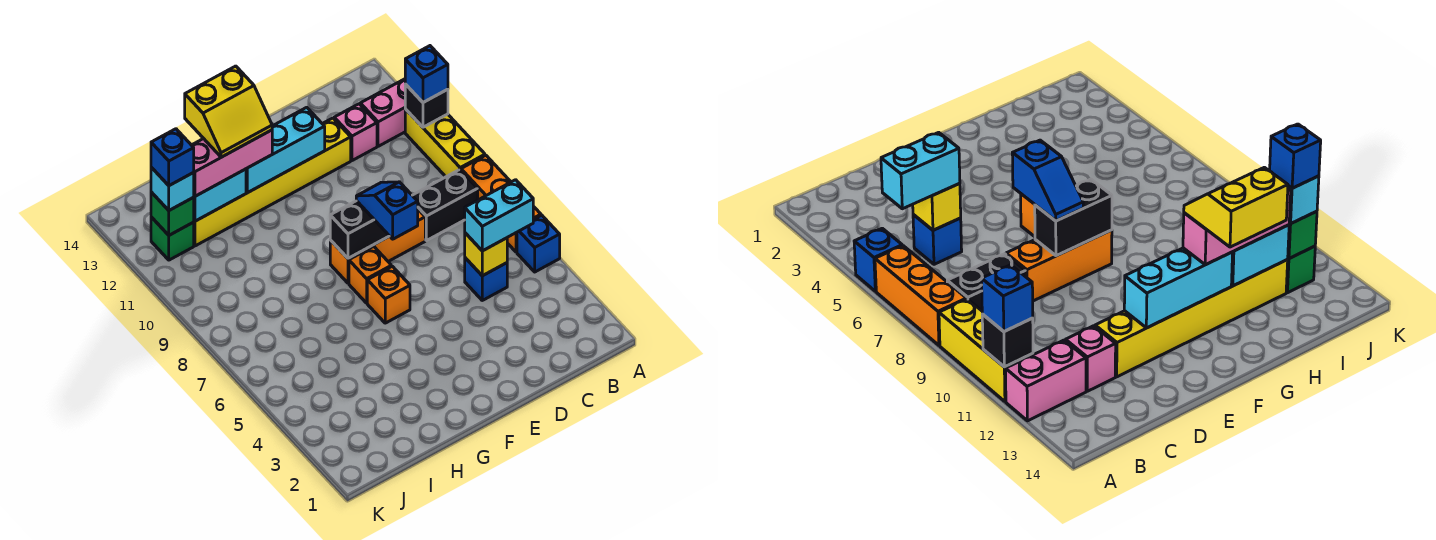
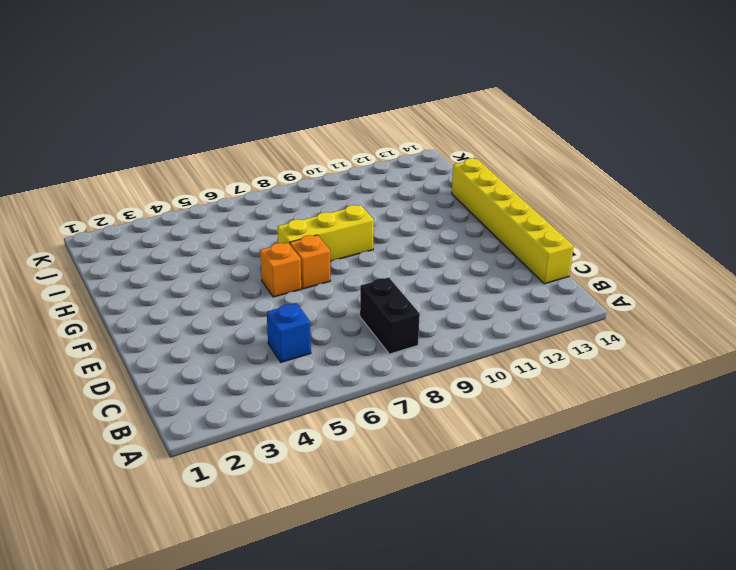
yellow 1x6 brick [452,158,574,284] -> yellow 1x6 brick moved to [194,118,351,246]
yellow 1x3 brick [278,205,374,261] -> yellow 1x3 brick moved to [405,109,485,177]
none -> blue 1x1 brick [517,215,560,272]
none -> orange 1x3 brick [461,155,541,252]
none -> pink 1x2 brick [360,79,405,146]

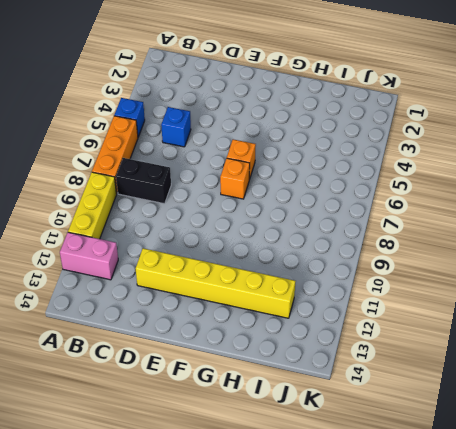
none -> pink 1x1 brick [334,104,377,161]
none -> orange 1x3 brick [330,210,425,283]
none -> green 1x1 brick [151,217,194,260]

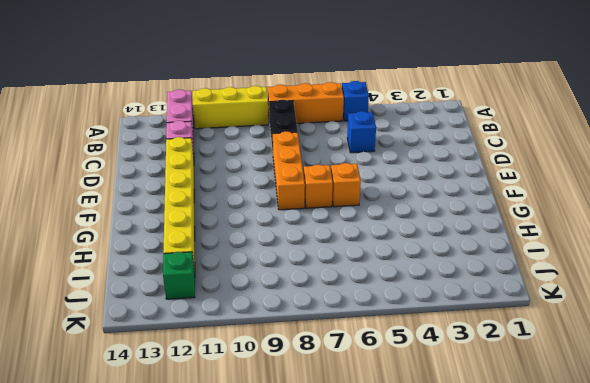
none -> black 1x1 brick [405,84,448,127]
none -> yellow 1x1 brick [465,233,507,276]
none -> black 1x2 brick [330,201,389,258]

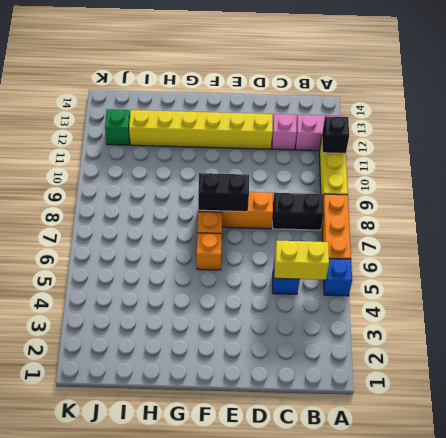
yellow 1x2 brick [275,241,329,280] -> yellow 1x1 brick [465,233,507,276]
none -> cyan 1x3 brick [246,107,325,193]
none -> cyan 1x2 brick [194,169,246,221]
none -> green 1x1 brick [151,192,194,235]

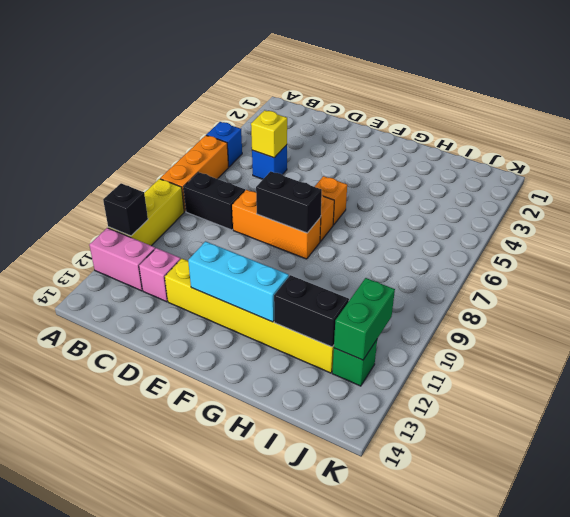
black 1x2 brick [274,275,349,347] -> cyan 1x2 brick [194,169,246,221]
green 1x2 brick [334,278,395,360] -> green 1x1 brick [151,192,194,235]
none -> blue 1x1 brick [405,46,448,102]
none -> cyan 1x2 brick [465,180,533,251]
none -> blue 1x2 slope [356,182,418,239]

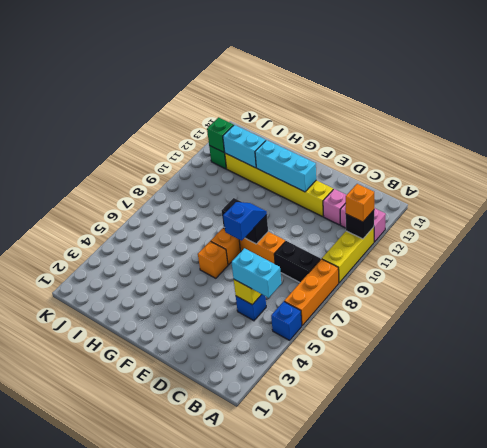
orange 1x1 brick [346,184,374,222] -> blue 1x1 brick [405,46,448,102]
none -> pink 1x3 brick [192,130,272,196]
none -> cyan 1x1 brick [151,167,194,210]
none -> yellow 2x2 slope [185,66,272,157]

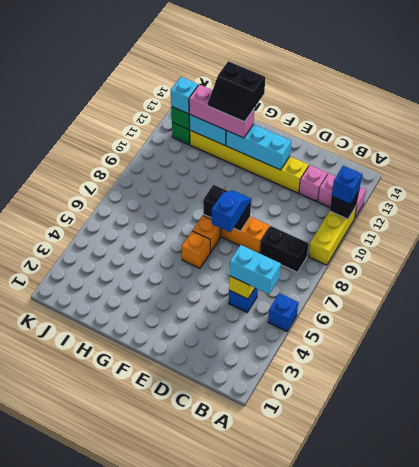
black 2x2 slope [208,61,265,122] -> yellow 2x2 slope [185,66,272,157]
none -> orange 1x3 brick [461,155,541,252]
none -> blue 1x1 brick [151,129,194,186]

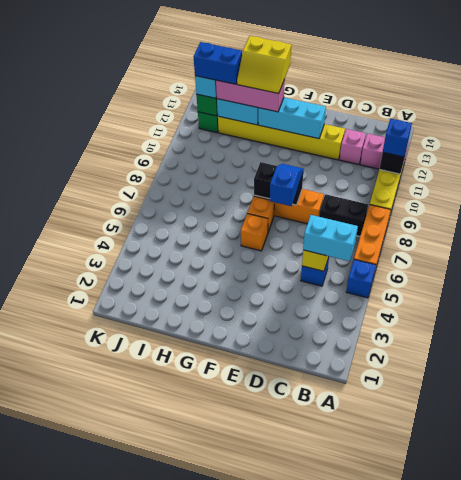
blue 1x2 brick [193,42,242,84] -> blue 1x1 brick [151,129,194,186]

